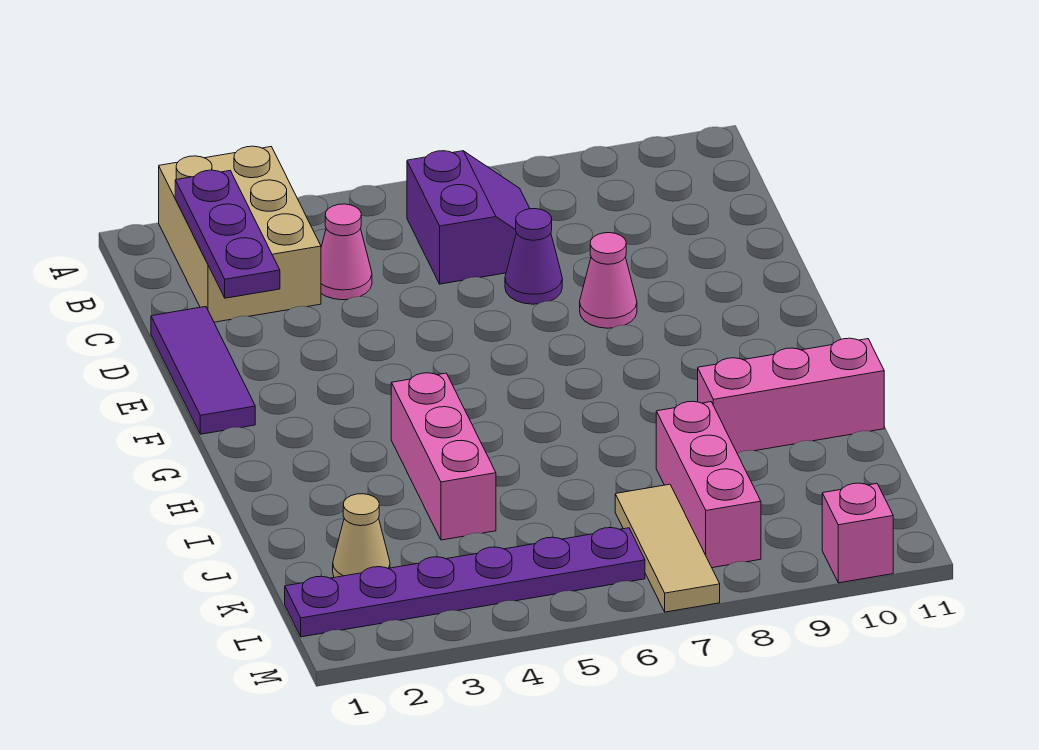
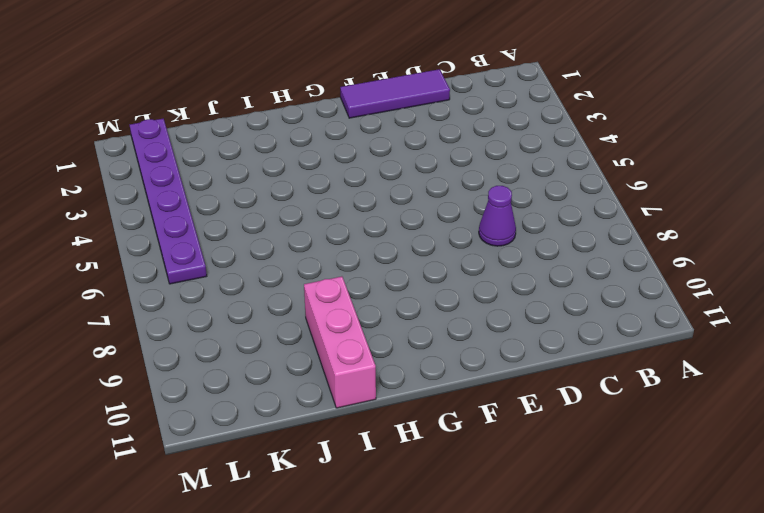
none -> tan 2x3 brick [159,146,321,322]
none -> purple 2x2 slope [407,151,530,284]
none -> pink 1x1 cone [321,204,372,300]

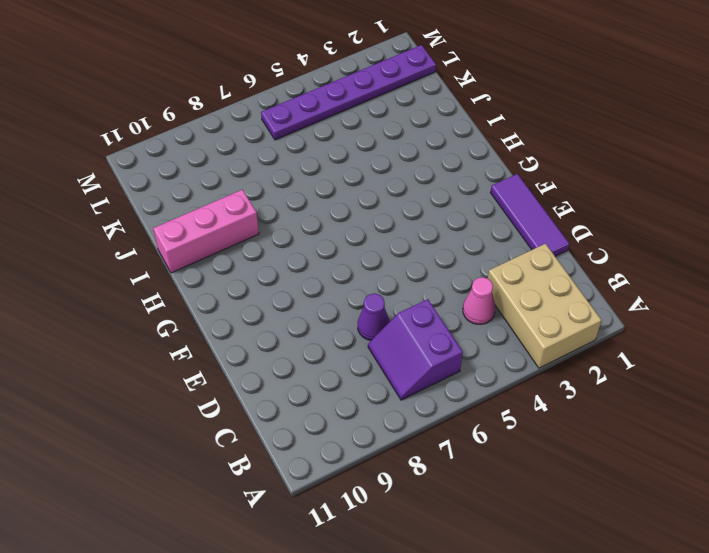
none -> pink 1x1 cone [580,233,637,328]
none -> pink 1x3 brick [391,373,496,540]
none -> pink 1x3 brick [656,401,761,568]

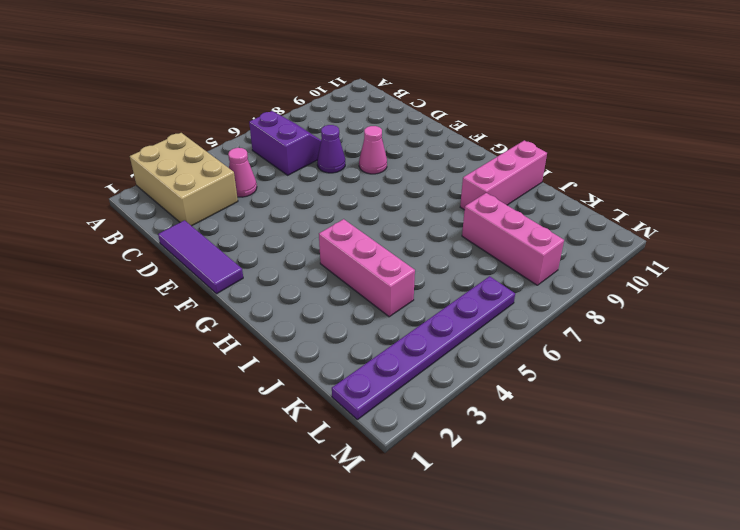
none -> tan 1x1 cone [333,494,390,578]
none -> tan 1x3 tile [615,484,720,612]
none -> pink 1x1 brick [822,483,893,583]

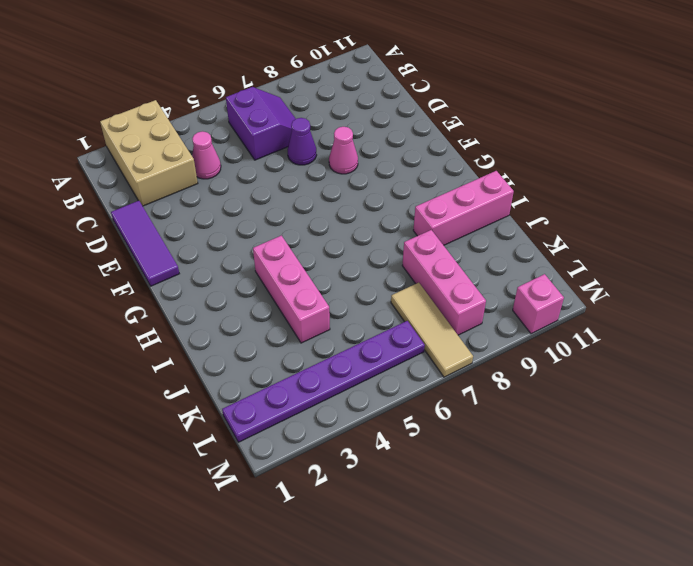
none -> tan 1x1 cone [333,494,390,578]
none -> purple 1x3 plate [175,170,280,298]

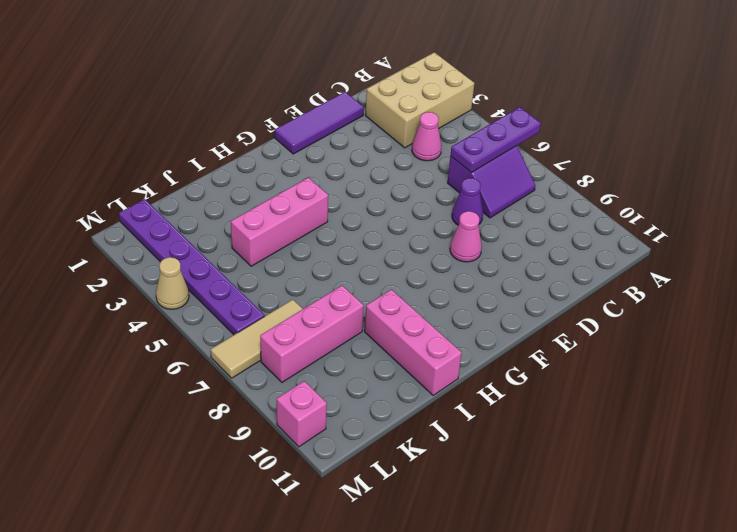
purple 1x3 plate [450,107,541,172] -> purple 1x3 plate moved to [175,170,280,298]
tan 1x1 cone [156,257,189,309] -> tan 1x1 cone moved to [333,494,390,578]

